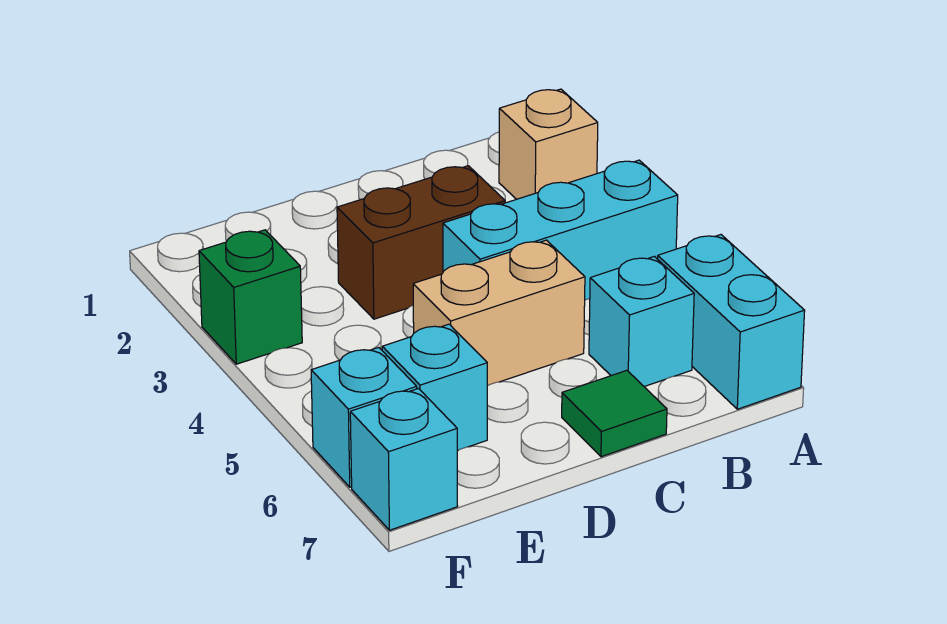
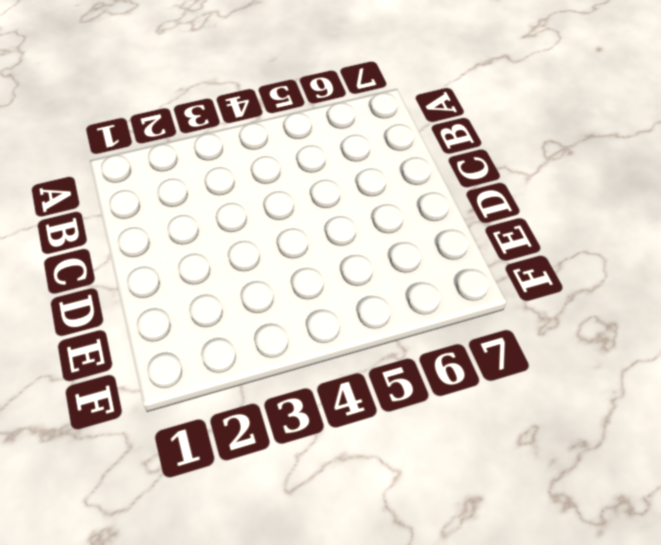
none -> tan 1x1 brick [499,89,598,199]
none -> cyan 1x3 brick [443,160,678,300]

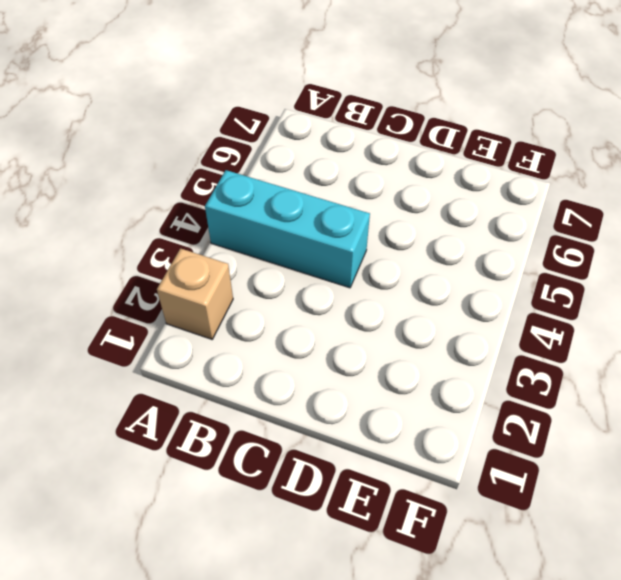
none -> cyan 1x2 brick [658,235,805,409]
none -> cyan 1x1 brick [589,256,694,387]

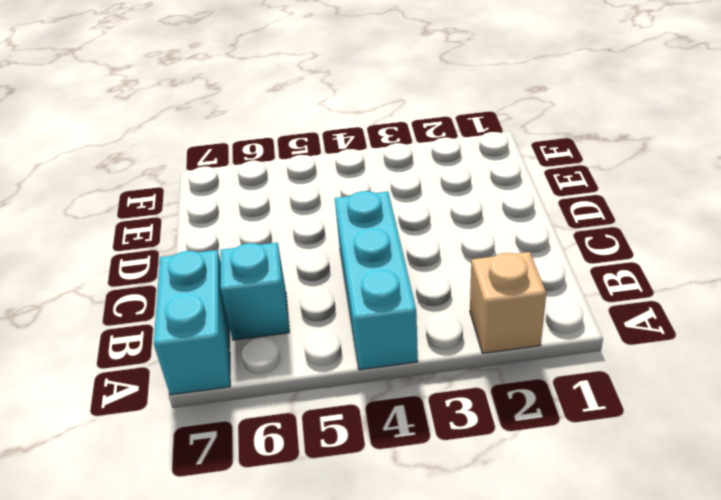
cyan 1x2 brick [154,250,230,395] -> cyan 1x2 brick turned to [658,235,805,409]
none -> brown 1x2 brick [337,166,505,319]
none -> tan 1x2 brick [413,240,585,386]

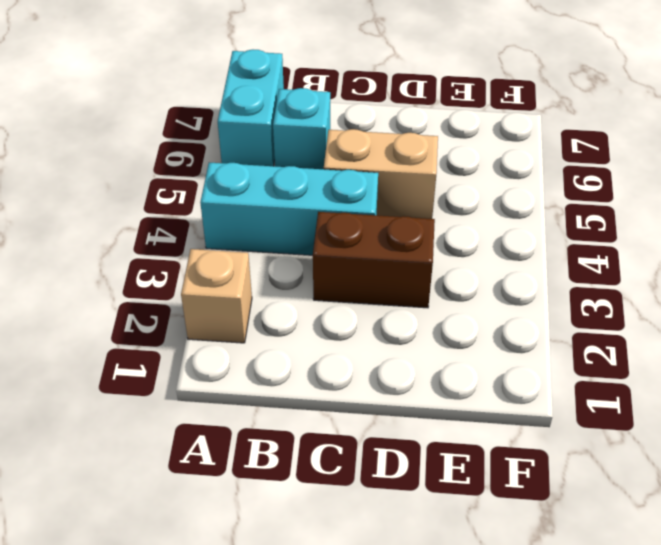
none -> green 1x1 tile [562,370,667,457]
none -> cyan 1x1 brick [382,324,487,451]

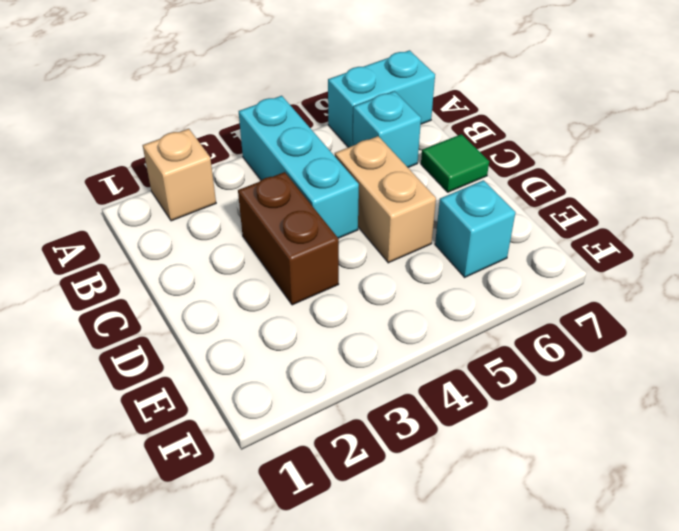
none -> green 1x1 brick [199,230,302,364]
none -> cyan 1x1 brick [311,348,417,487]

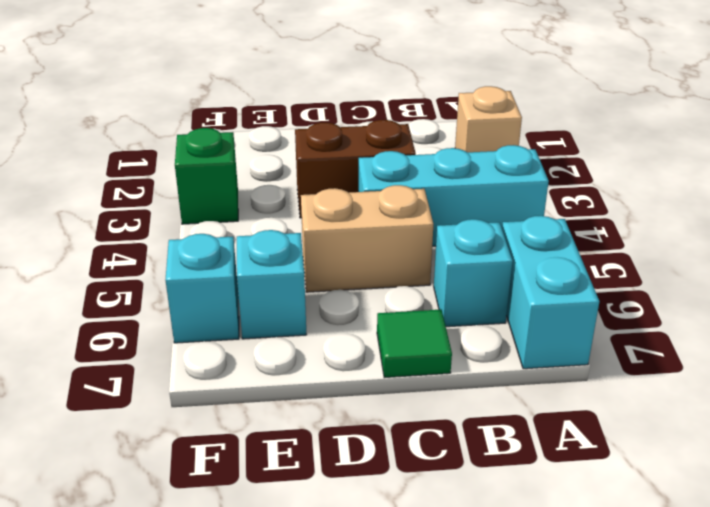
none -> cyan 1x1 brick [350,389,458,530]

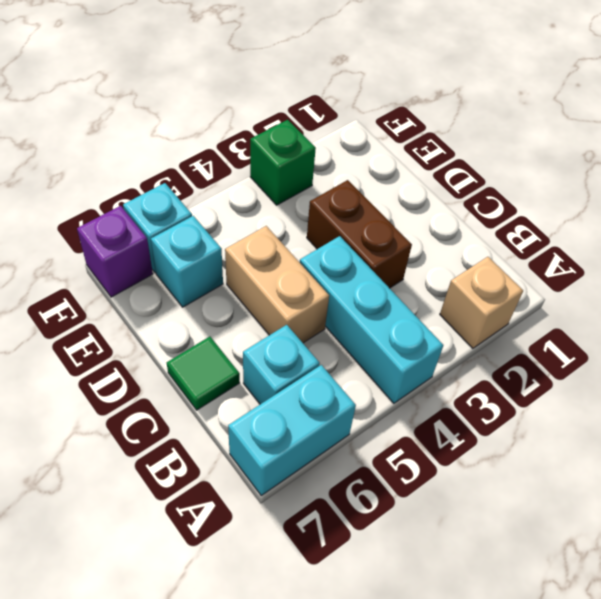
purple 1x1 brick [77,206,153,297] -> cyan 1x1 brick [350,389,458,530]

